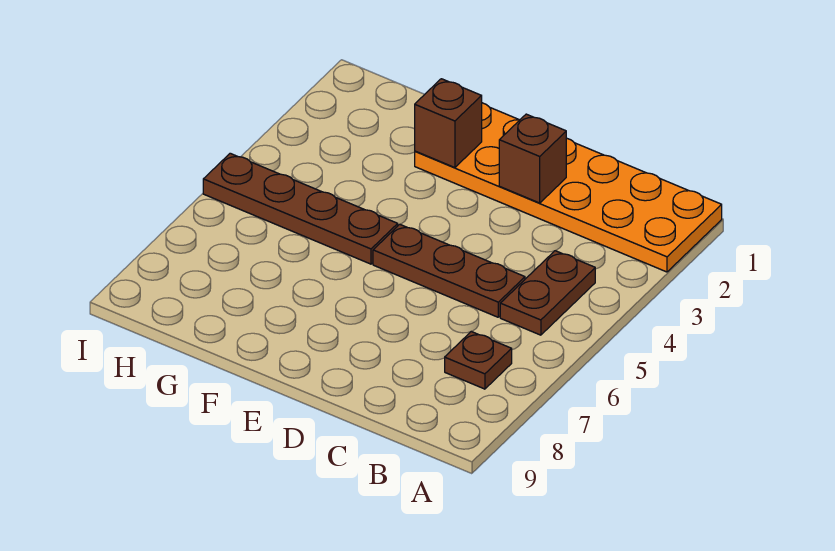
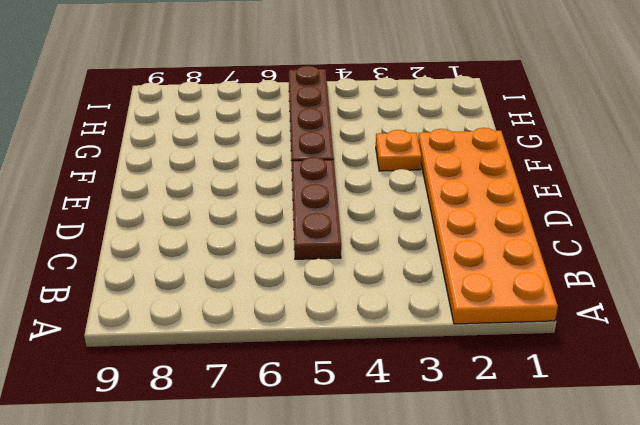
orange 1x1 plate [376,130,421,171] -> none
none -> brown 1x2 plate [500,251,595,335]
none -> brown 1x1 plate [445,331,512,389]

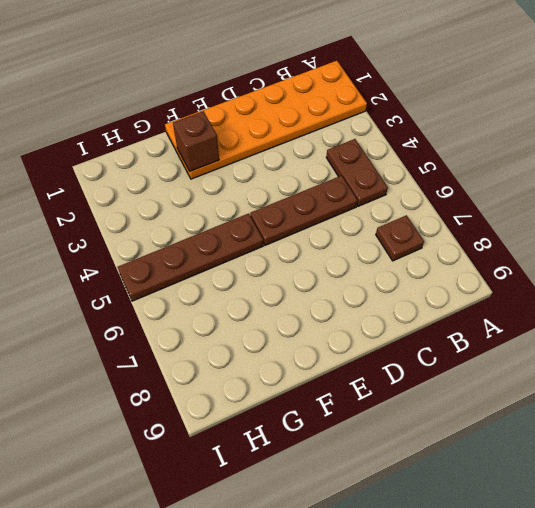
none -> brown 1x1 brick [499,114,566,203]

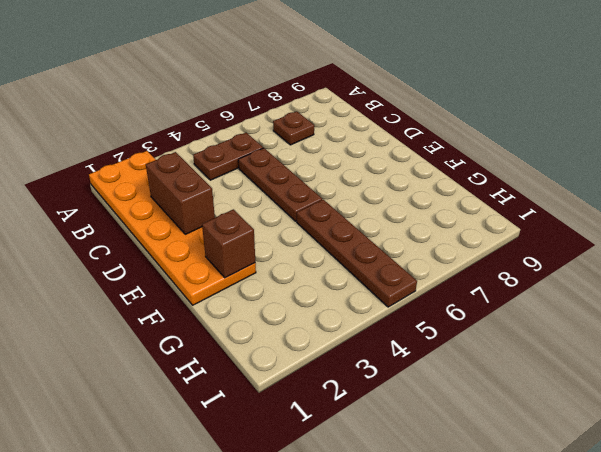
brown 1x2 brick [146,152,215,234] -> brown 1x1 brick [499,114,566,203]

